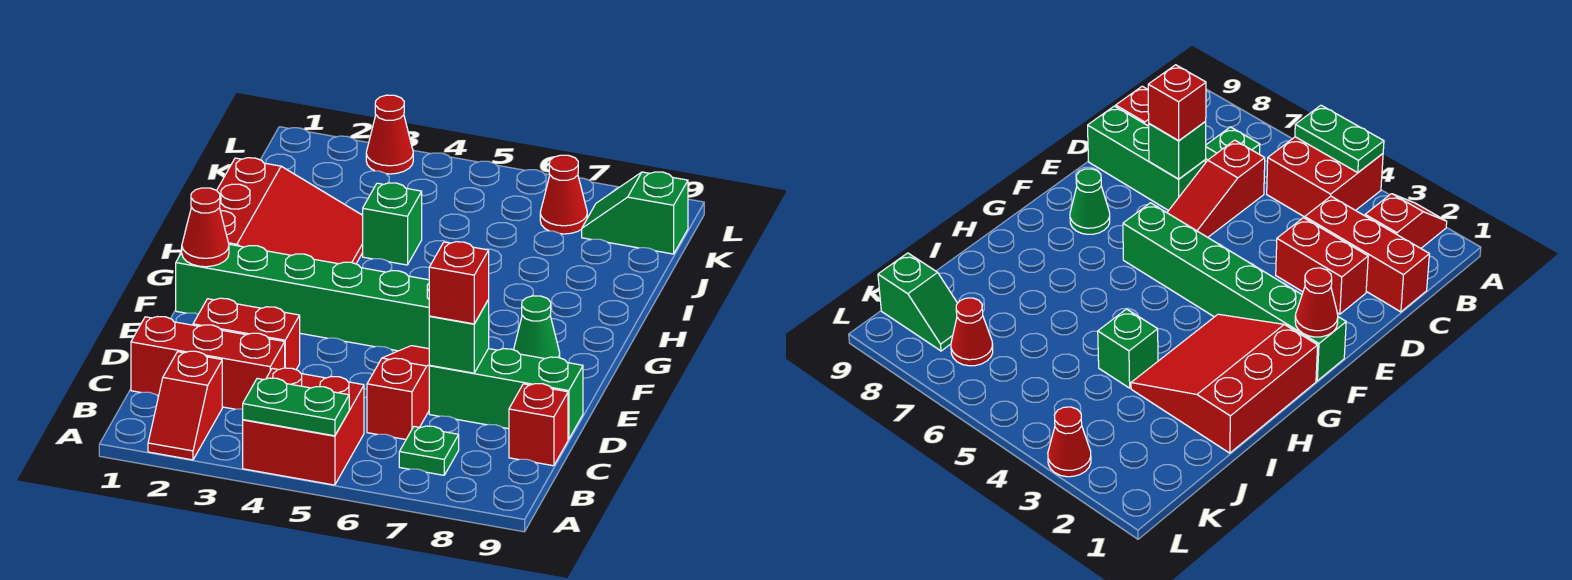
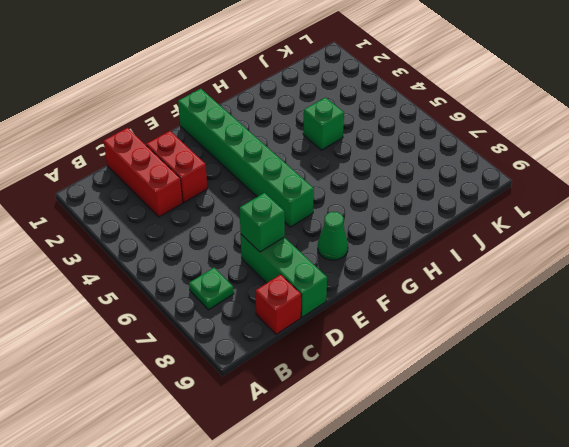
none -> red 1x2 slope [148,351,222,460]
none -> red 2x2 brick [243,368,364,485]
none -> red 1x3 slope [367,346,430,439]

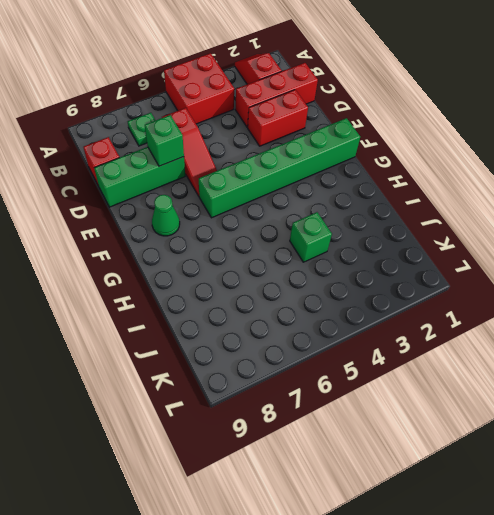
none -> red 3x3 slope [217,158,363,264]
none -> red 1x1 cone [540,155,587,234]
none -> green 1x2 slope [582,172,688,254]

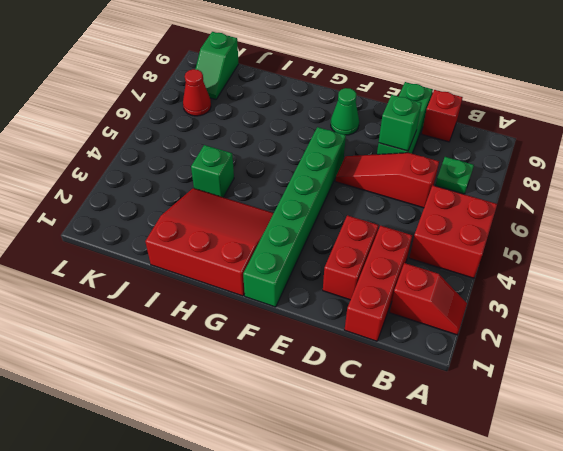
none -> red 1x1 cone [366,95,413,174]
none -> green 1x2 plate [243,378,349,436]
none -> red 1x1 cone [182,188,229,267]

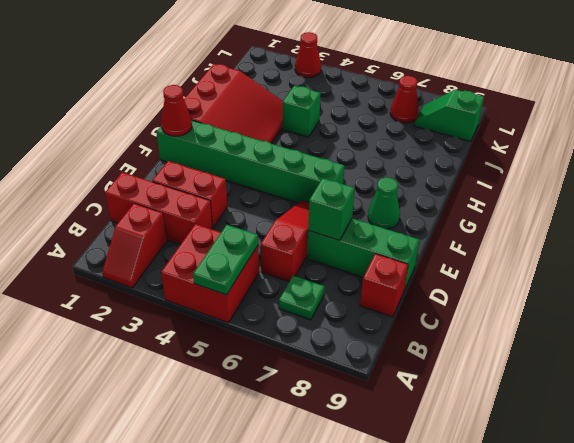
green 1x2 plate [193,225,258,295] -> green 1x2 plate turned to [243,378,349,436]
none -> red 1x1 brick [429,242,489,324]

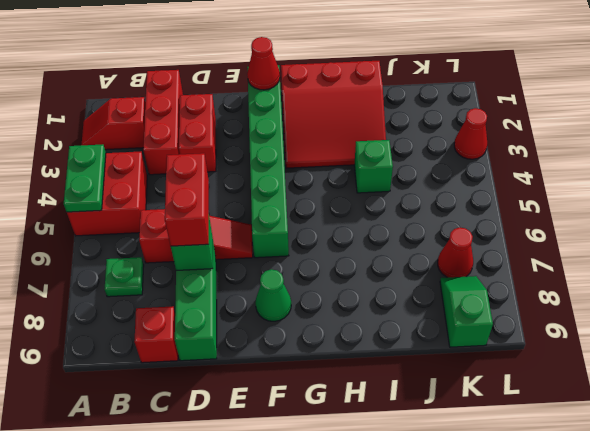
red 1x2 brick [165,153,209,246] -> red 1x1 brick [429,242,489,324]

